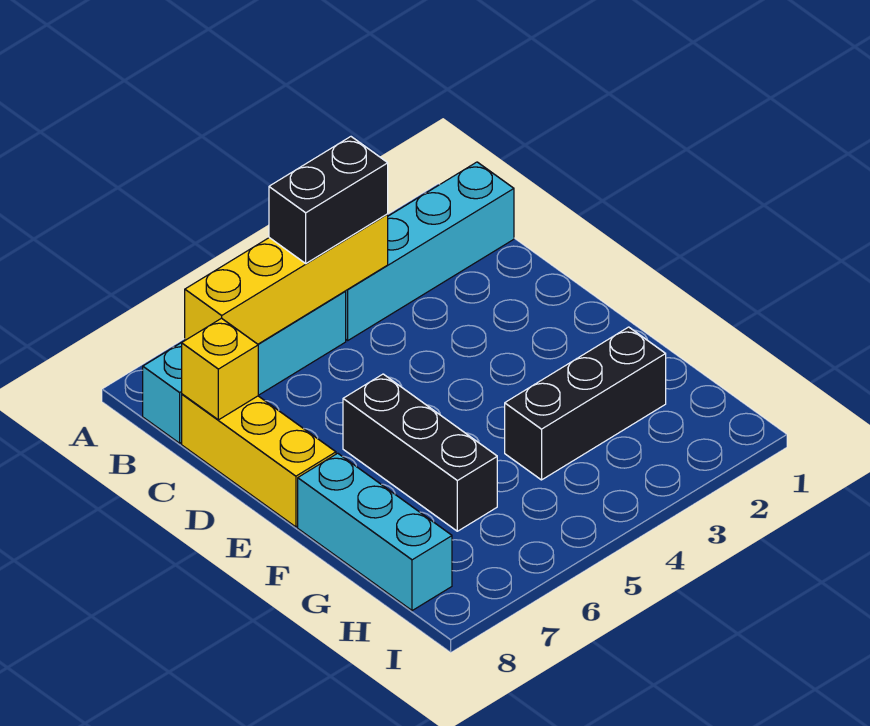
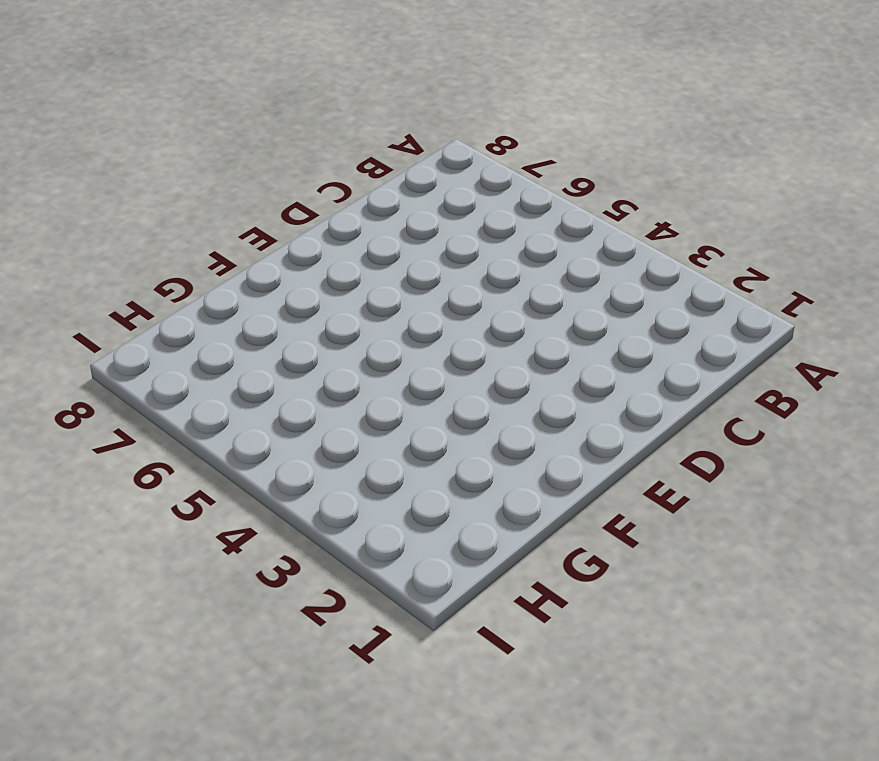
none -> cyan 1x4 brick [346,162,514,340]
none -> cyan 1x4 brick [143,291,346,443]

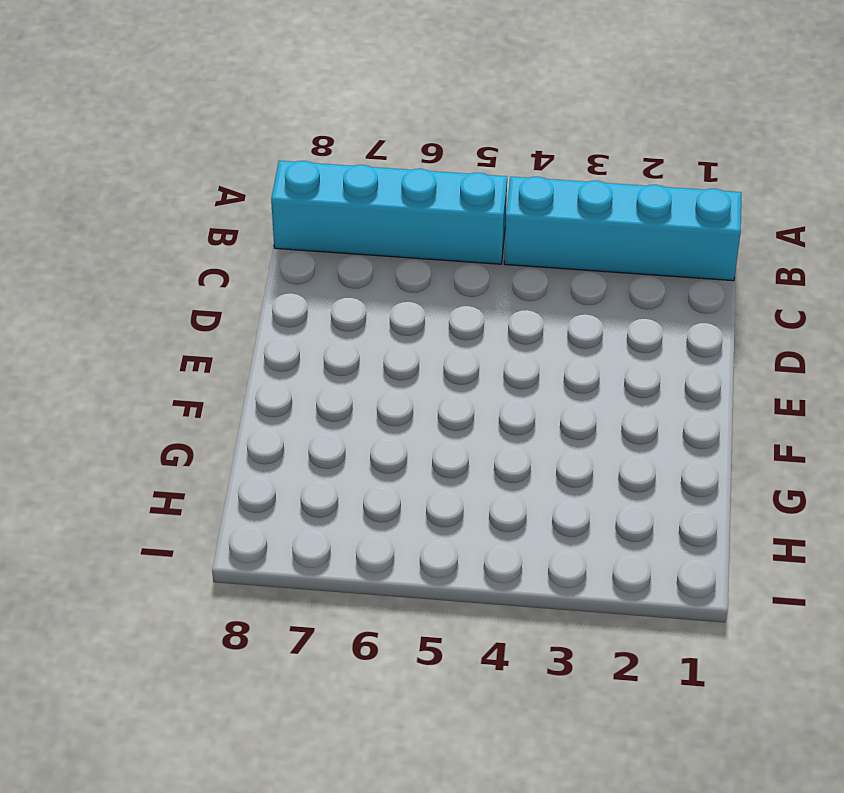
none -> yellow 1x3 brick [182,394,336,527]
none -> black 1x3 brick [343,374,497,531]

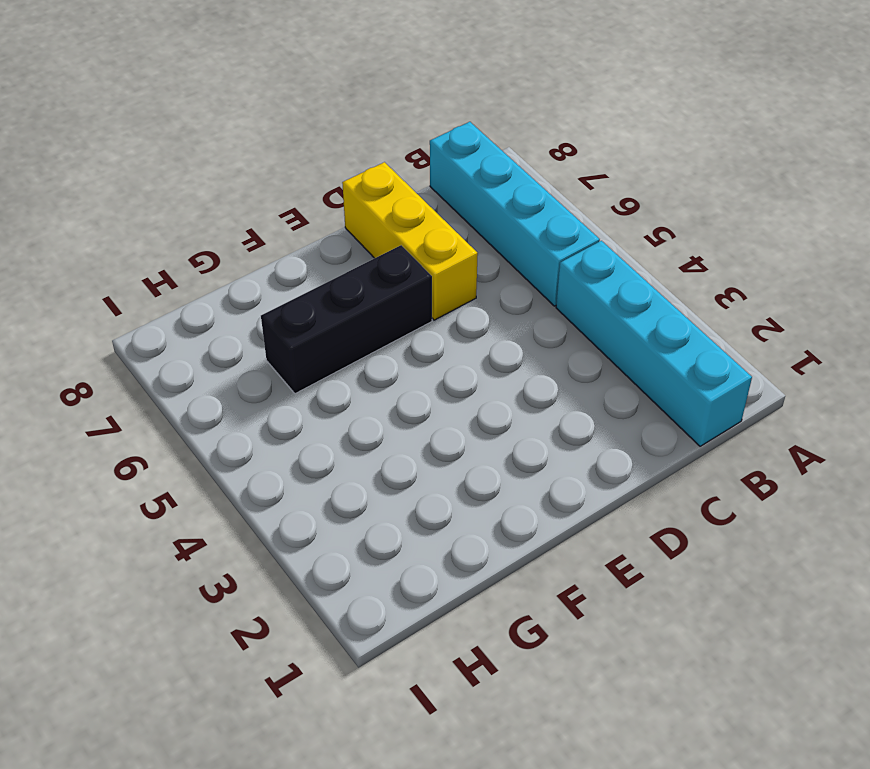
yellow 1x3 brick [342,162,478,320] -> yellow 1x3 brick turned to [182,394,336,527]
none -> cyan 1x3 brick [298,453,452,611]
none -> black 1x3 brick [505,327,666,480]

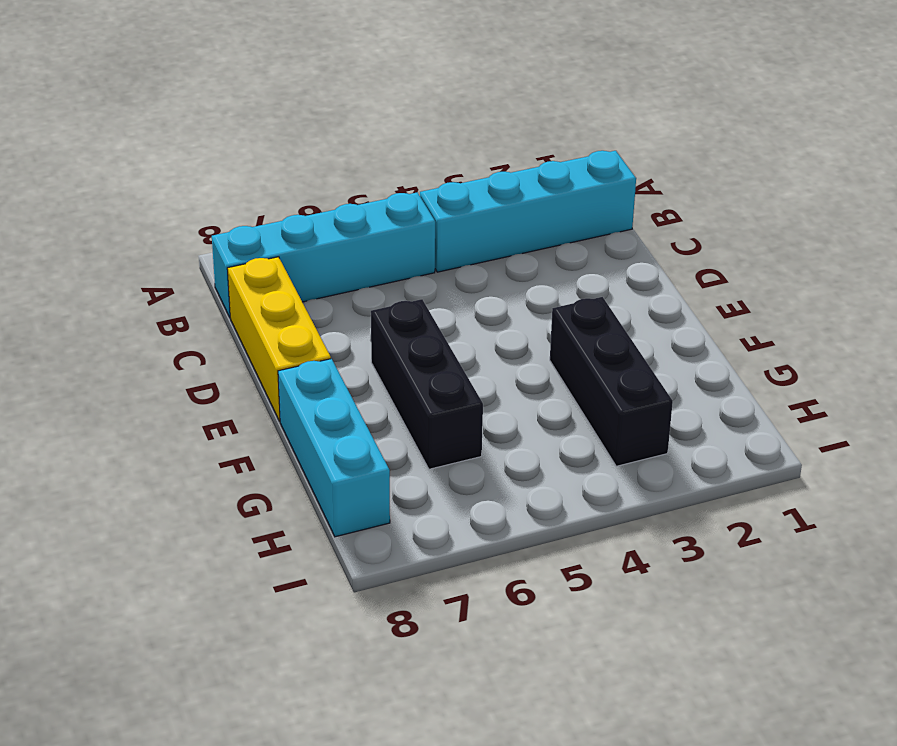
black 1x3 brick [550,297,673,466] -> black 1x3 brick turned to [505,327,666,480]
none -> yellow 1x4 brick [185,214,388,344]
none -> yellow 1x1 brick [182,318,258,420]

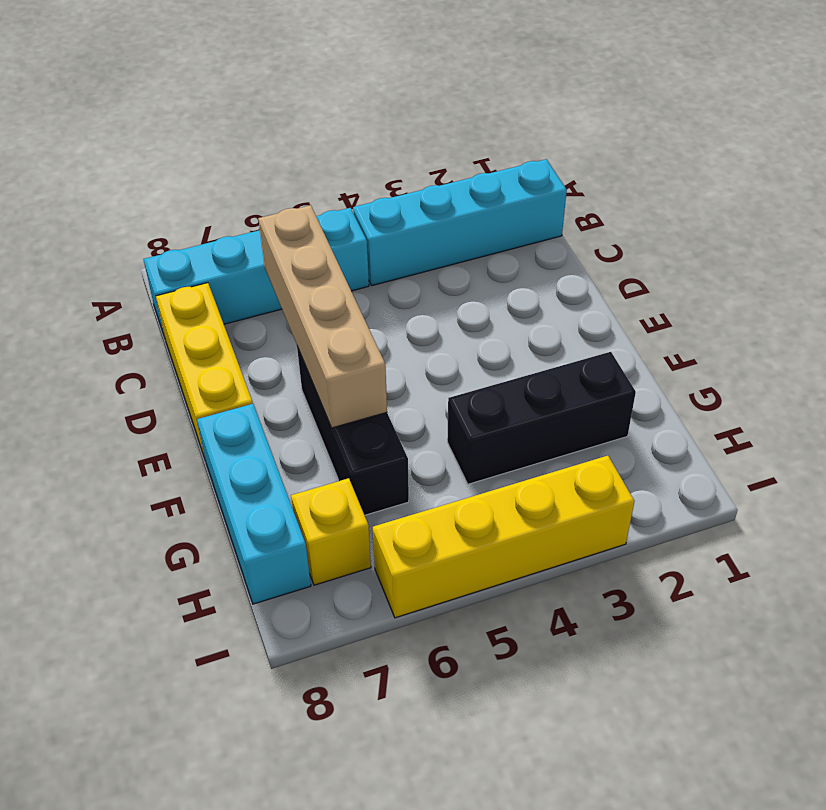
tan 1x4 brick [258,205,387,428] -> none
yellow 1x1 brick [291,478,371,585] -> yellow 1x1 brick moved to [182,318,258,420]
yellow 1x4 brick [373,456,635,618] -> yellow 1x4 brick moved to [185,214,388,344]
none -> black 1x2 brick [269,137,388,263]

